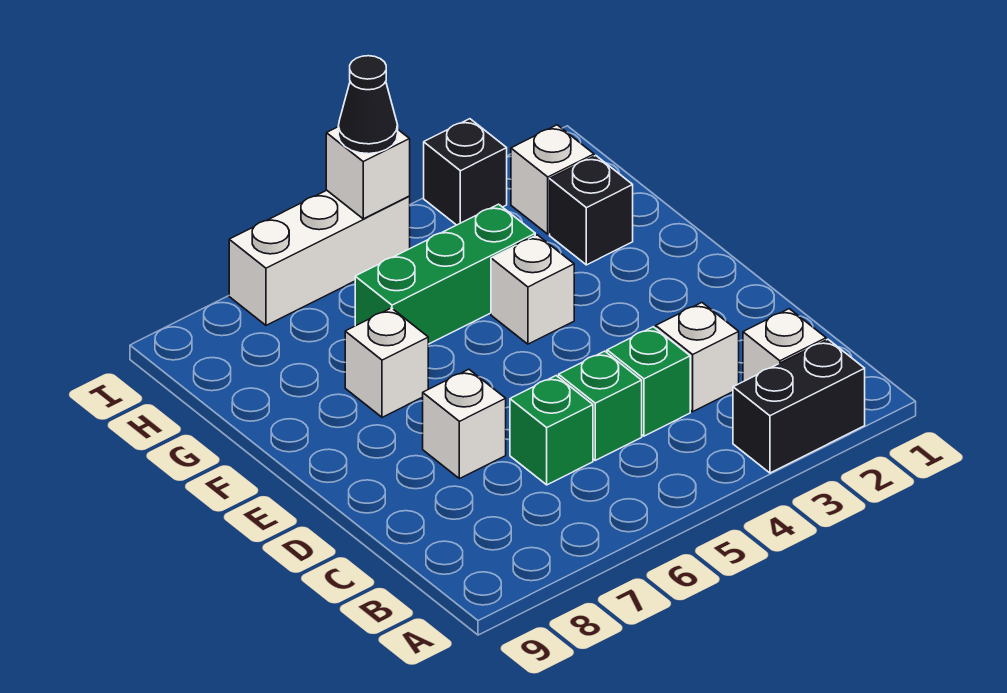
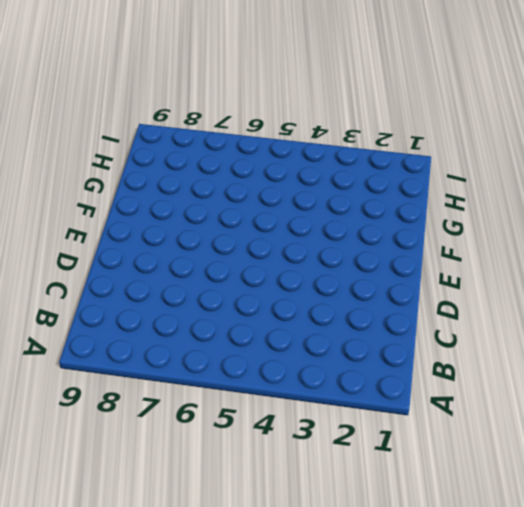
none -> black 1x2 brick [733,339,865,473]
none -> white 1x1 brick [743,309,826,382]
none -> white 1x1 brick [656,303,739,412]

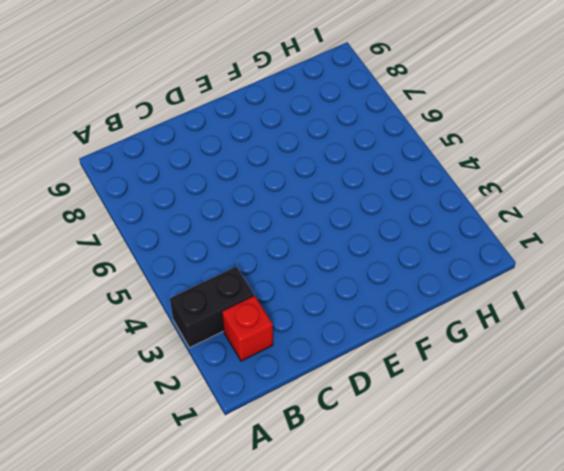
black 1x2 brick [170,267,254,348] -> black 1x2 brick turned to [733,339,865,473]
red 1x1 brick [222,296,273,361] -> white 1x1 brick [743,309,826,382]
none -> white 1x1 brick [656,303,739,412]
none -> green 1x1 brick [607,327,690,436]
none -> green 1x1 brick [559,351,642,460]

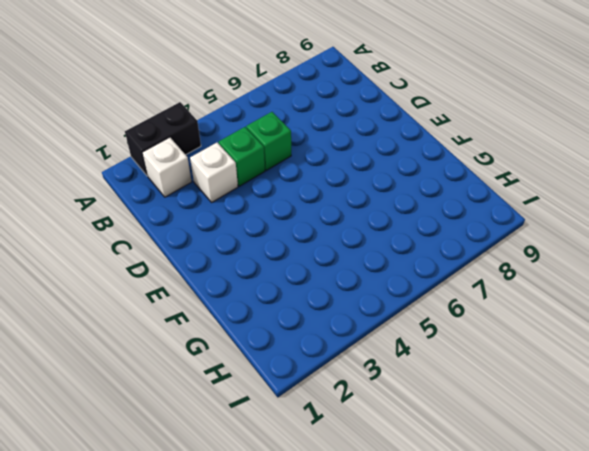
none -> green 1x1 brick [510,376,593,485]
none -> white 1x1 brick [423,369,506,479]
none -> white 1x1 brick [491,235,574,344]

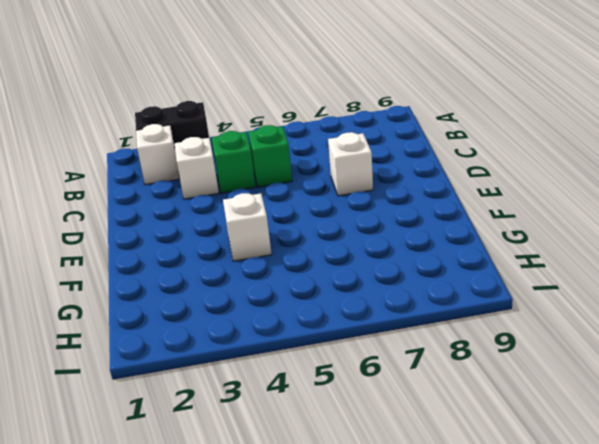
none -> green 1x1 brick [510,376,593,485]
none -> white 1x1 brick [345,308,428,417]
none -> black 1x1 brick [550,156,633,265]

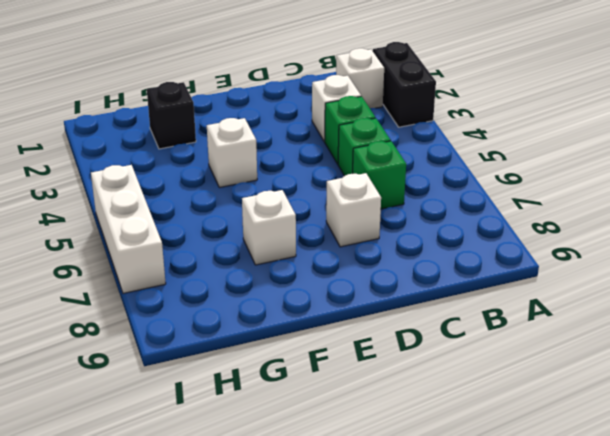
none -> green 1x3 brick [355,204,535,344]
none -> white 1x1 brick [511,125,594,234]
none -> black 1x1 brick [424,119,507,225]

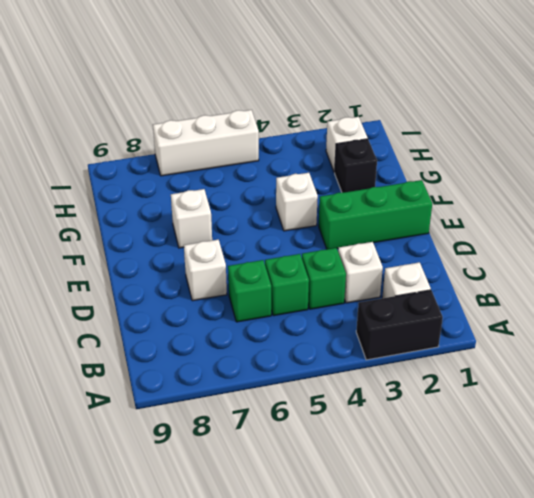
green 1x3 brick [319,180,432,249] -> green 1x3 brick moved to [355,204,535,344]
none -> black 1x1 brick [424,119,507,225]
none -> white 1x1 brick [326,127,410,219]
none -> black 1x1 cone [338,56,398,154]

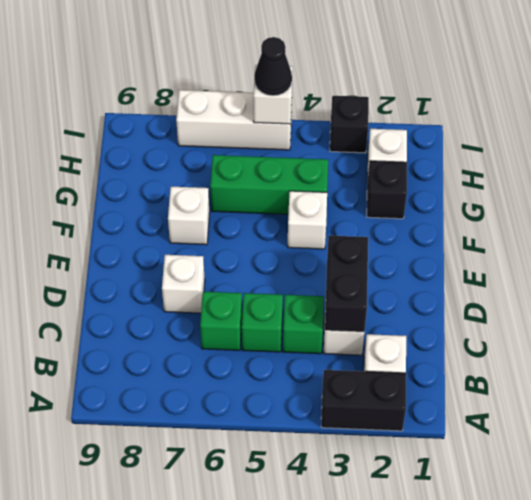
black 1x2 brick [325,236,368,332] -> none

